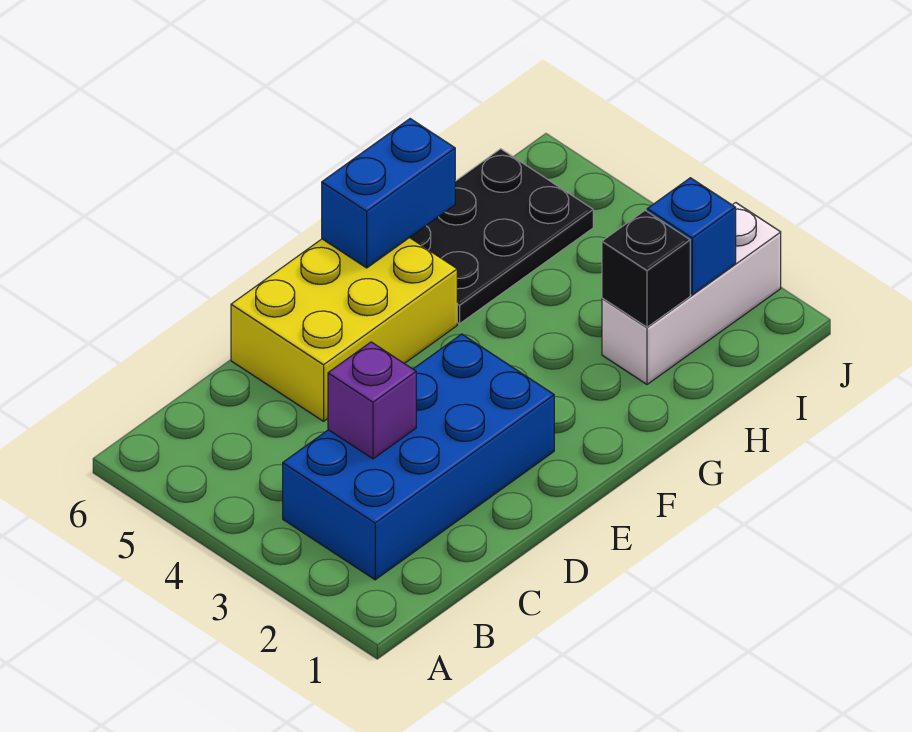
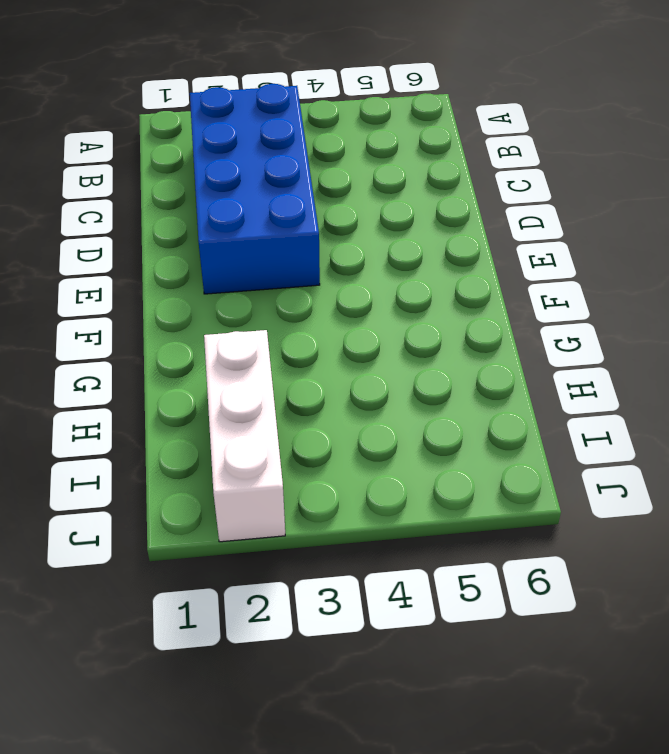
none -> yellow 2x3 brick [231,238,457,421]
none -> black 2x3 plate [410,149,593,324]

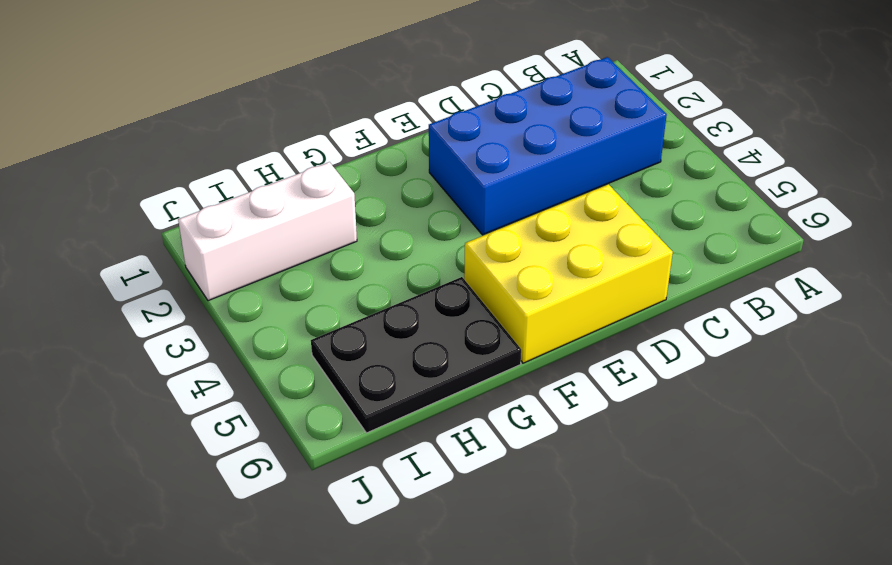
none -> purple 1x1 brick [328,342,416,459]
none -> blue 1x2 brick [322,119,455,268]

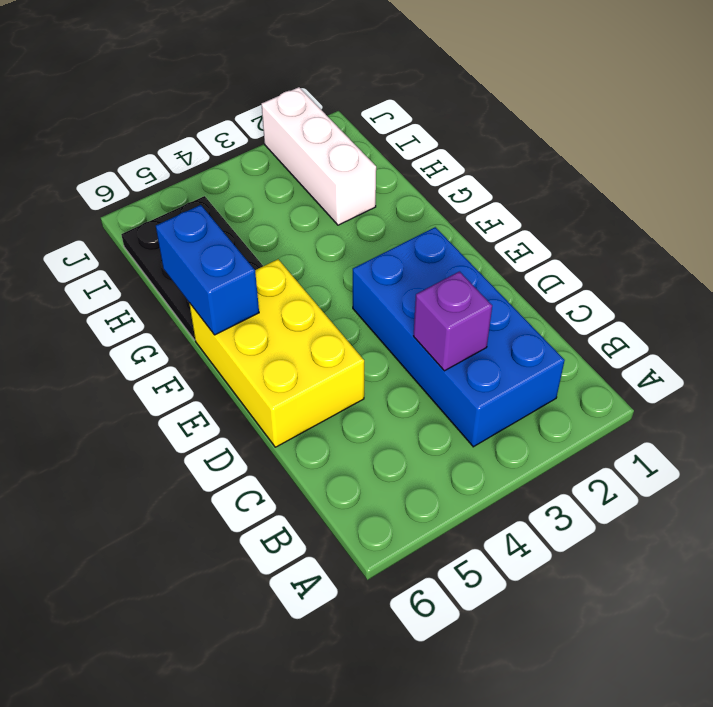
none -> black 1x1 brick [602,211,690,327]
none -> blue 1x1 brick [647,178,736,295]

